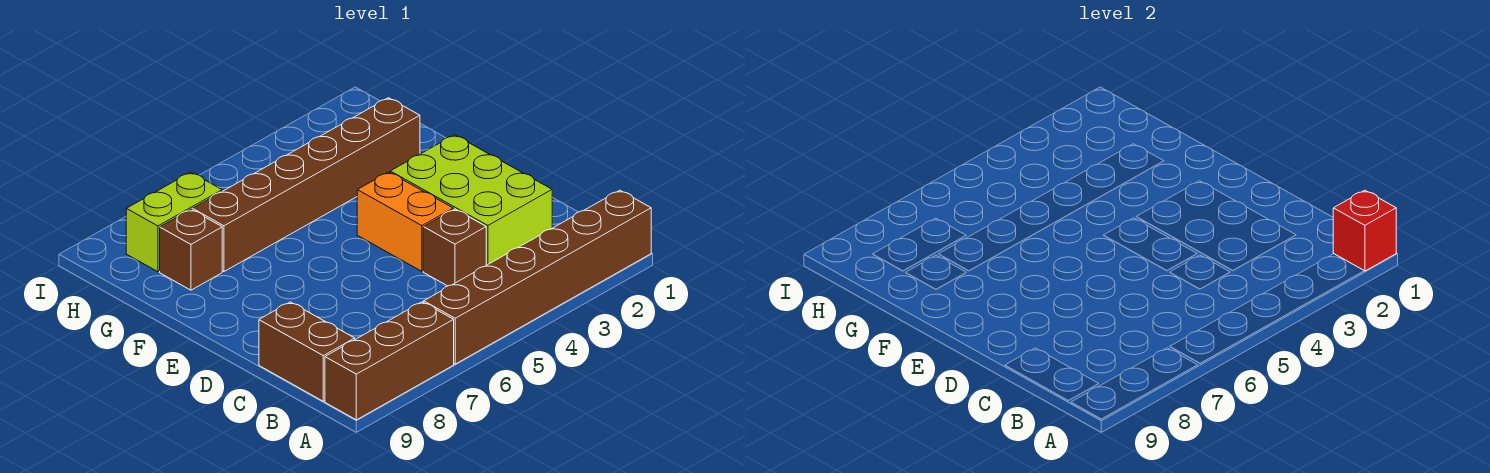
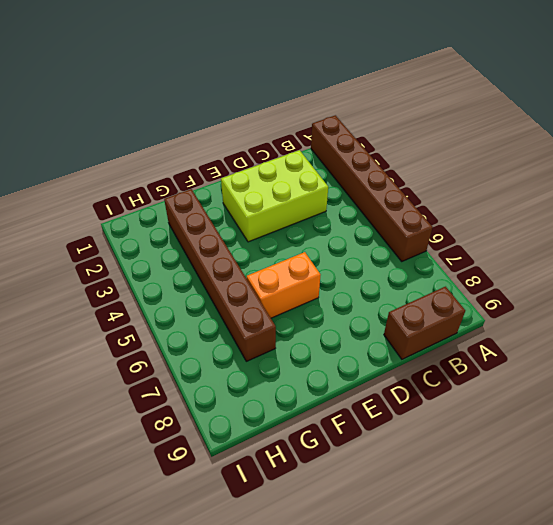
orange 1x2 brick [247,252,320,318] -> orange 1x2 brick moved to [357,172,453,271]
none -> brown 1x3 brick [325,302,454,420]
none -> brown 1x1 brick [423,209,486,286]

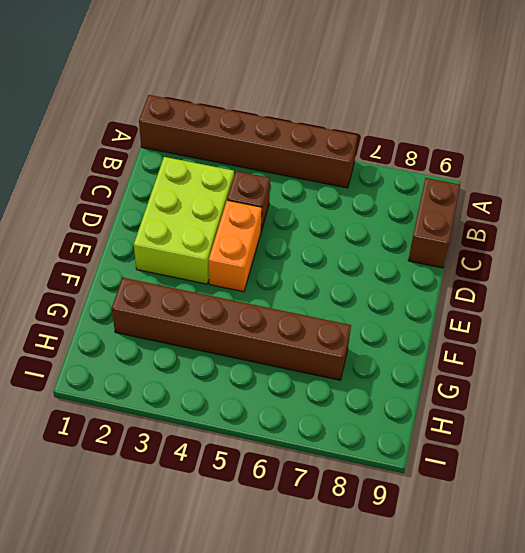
none -> brown 1x3 brick [325,302,454,420]
none -> brown 1x1 brick [160,209,222,290]

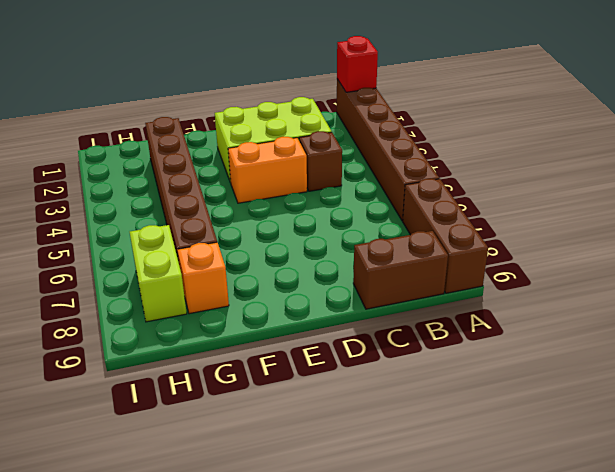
orange 1x1 brick [177,242,229,314] -> brown 1x1 brick [160,209,222,290]

